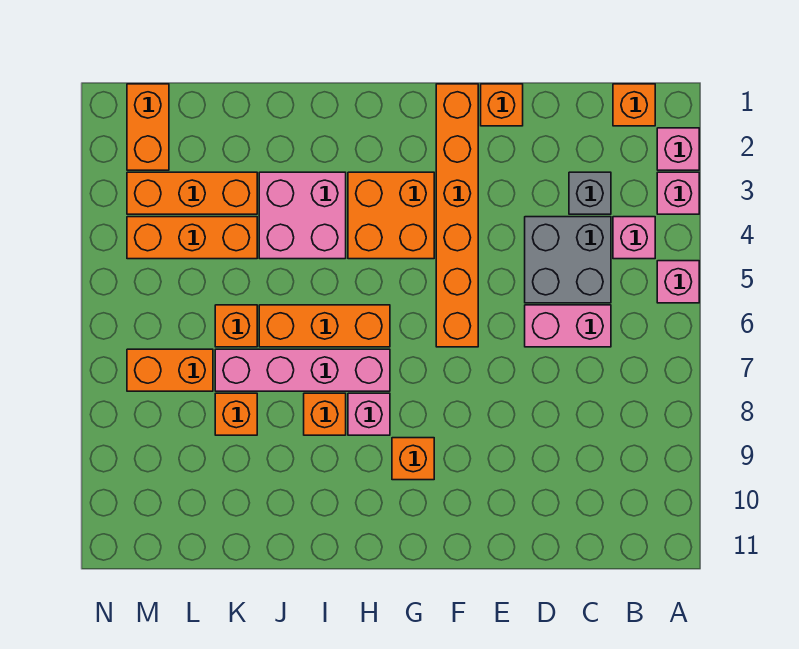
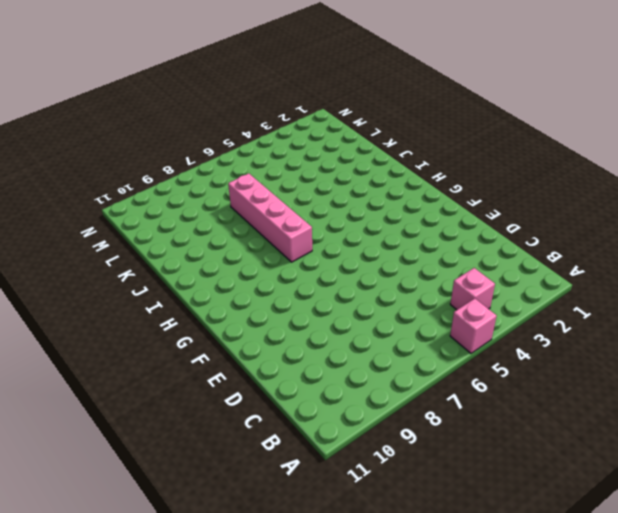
none -> pink 1x1 brick [657,128,699,170]
none -> pink 1x1 brick [657,172,699,214]
none -> orange 1x1 brick [613,84,655,126]

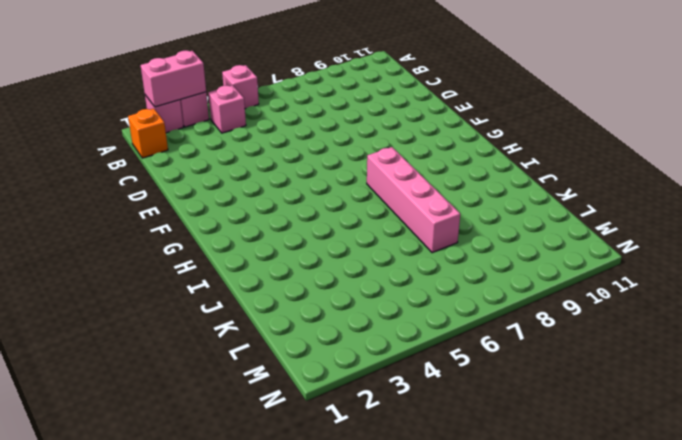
pink 1x2 brick [141,50,206,107] -> pink 1x2 brick turned to [525,305,611,347]
none -> grey 1x1 brick [569,172,611,214]
none -> grey 2x2 brick [525,217,611,303]
none -> orange 1x1 brick [481,84,523,126]

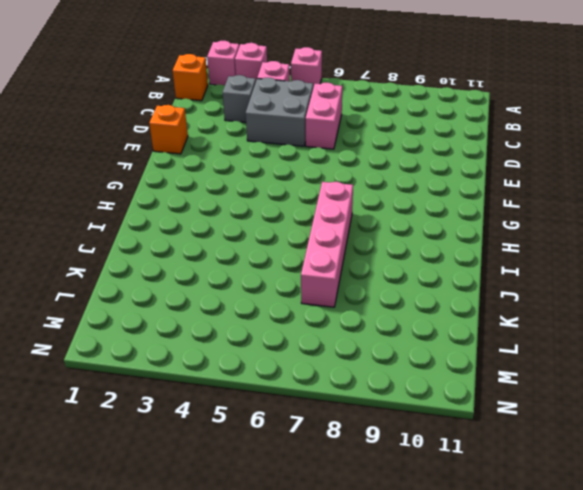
none -> orange 1x6 brick [436,84,478,347]
none -> orange 2x2 brick [348,172,434,259]
none -> orange 1x1 brick [392,438,434,480]

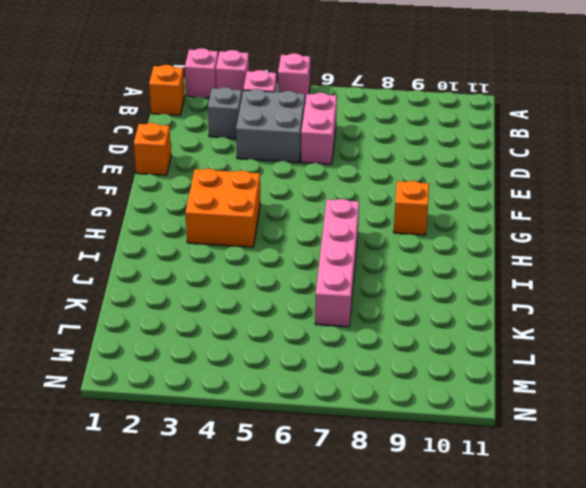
none -> orange 1x6 brick [436,84,478,347]
none -> orange 1x3 brick [259,305,390,347]
none -> pink 1x1 brick [348,393,390,435]

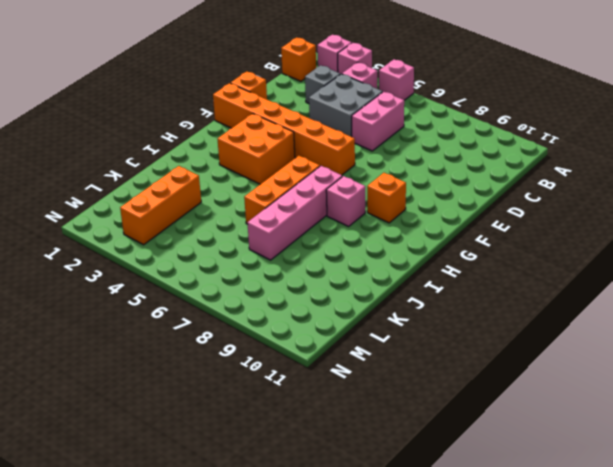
none -> pink 2x2 brick [259,172,346,259]
none -> orange 1x1 brick [304,393,346,435]
none -> orange 1x3 brick [127,217,257,259]

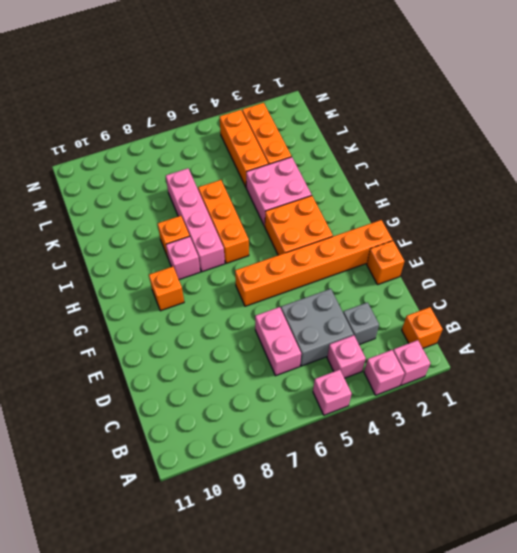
none -> orange 1x1 brick [215,305,257,347]
none -> orange 1x1 brick [215,393,257,435]
none -> orange 1x2 brick [127,349,213,391]

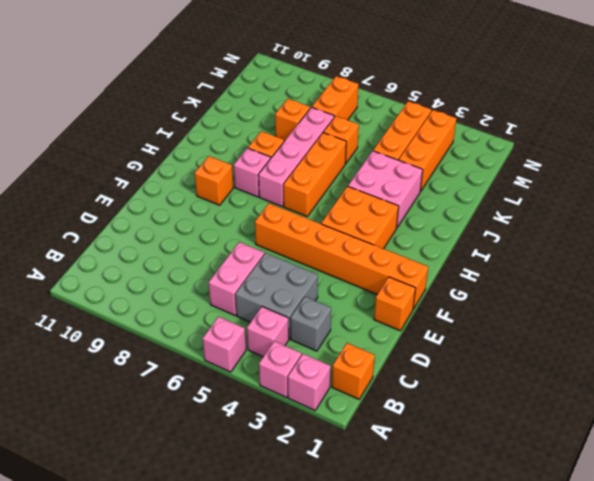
none -> orange 1x2 brick [127,84,169,170]

